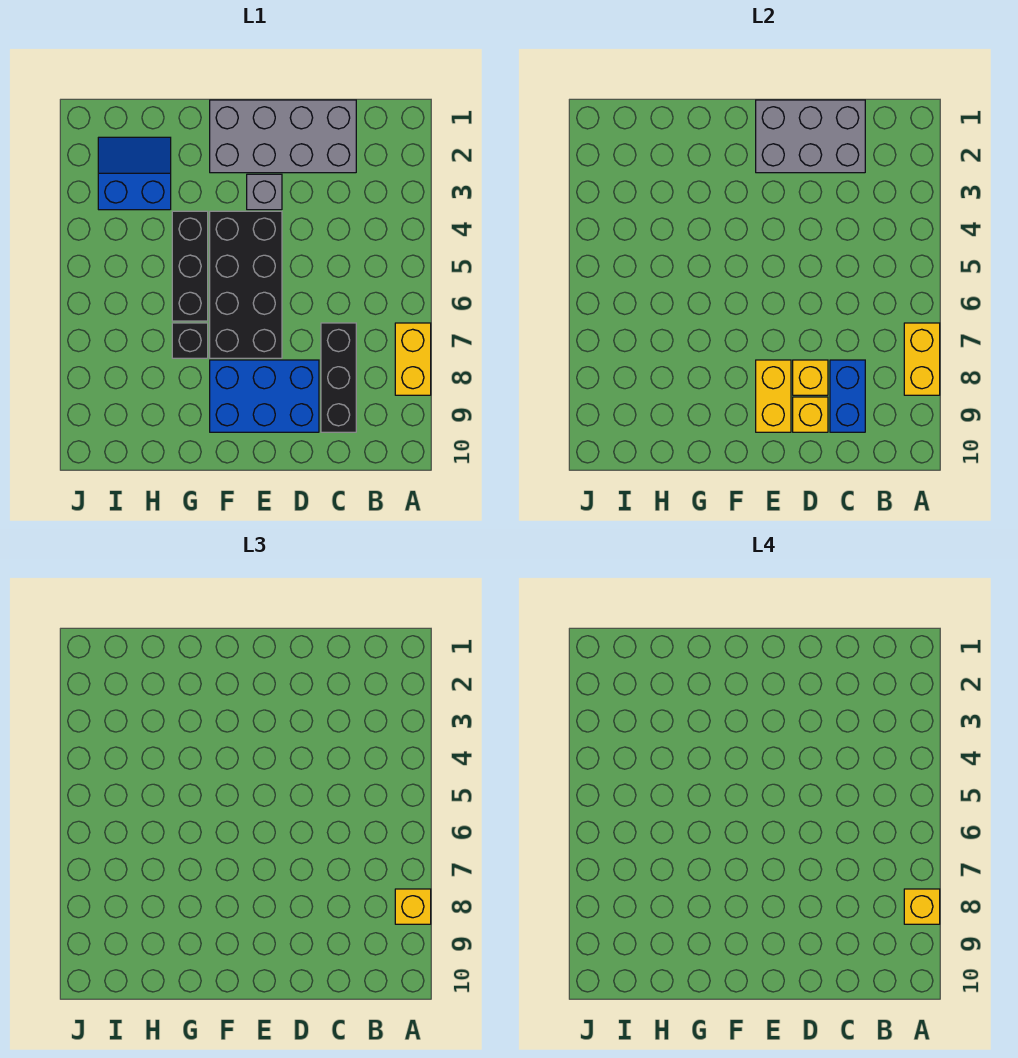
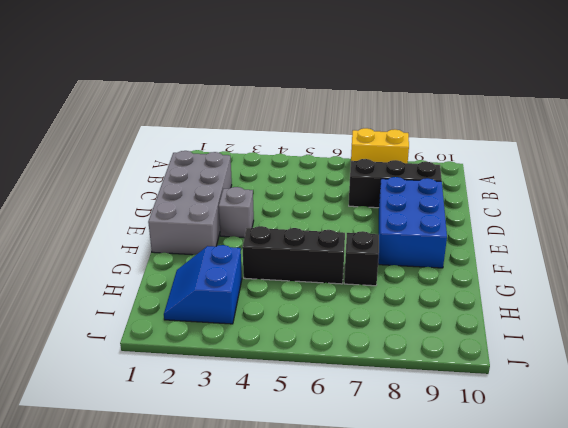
none -> black 2x4 brick [210,211,282,358]
none -> yellow 1x2 brick [904,323,940,395]
none -> grey 2x3 brick [756,100,865,173]

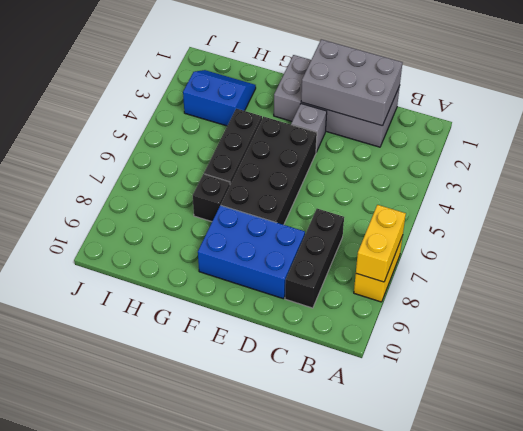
none -> blue 1x2 brick [830,360,865,432]
none -> yellow 1x1 brick [793,360,828,395]
none -> yellow 1x1 brick [793,397,828,432]

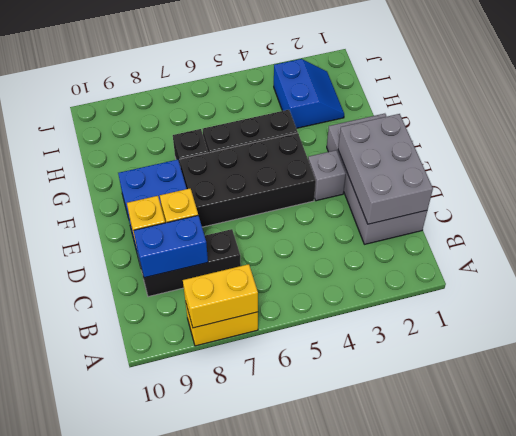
none -> yellow 1x2 brick [756,360,791,432]
none -> yellow 1x1 brick [395,889,431,924]
none -> yellow 1x1 brick [904,889,940,924]

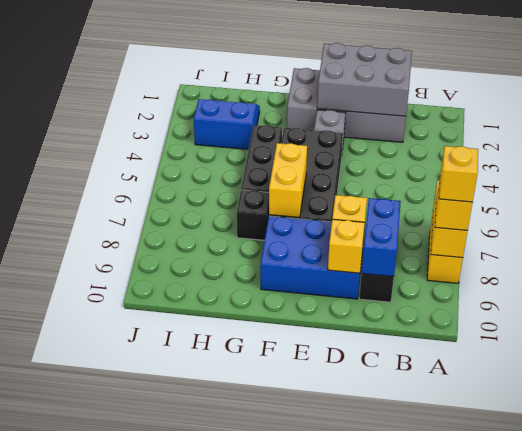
yellow 1x2 brick [269,143,307,218] -> yellow 1x2 brick moved to [756,360,791,432]

